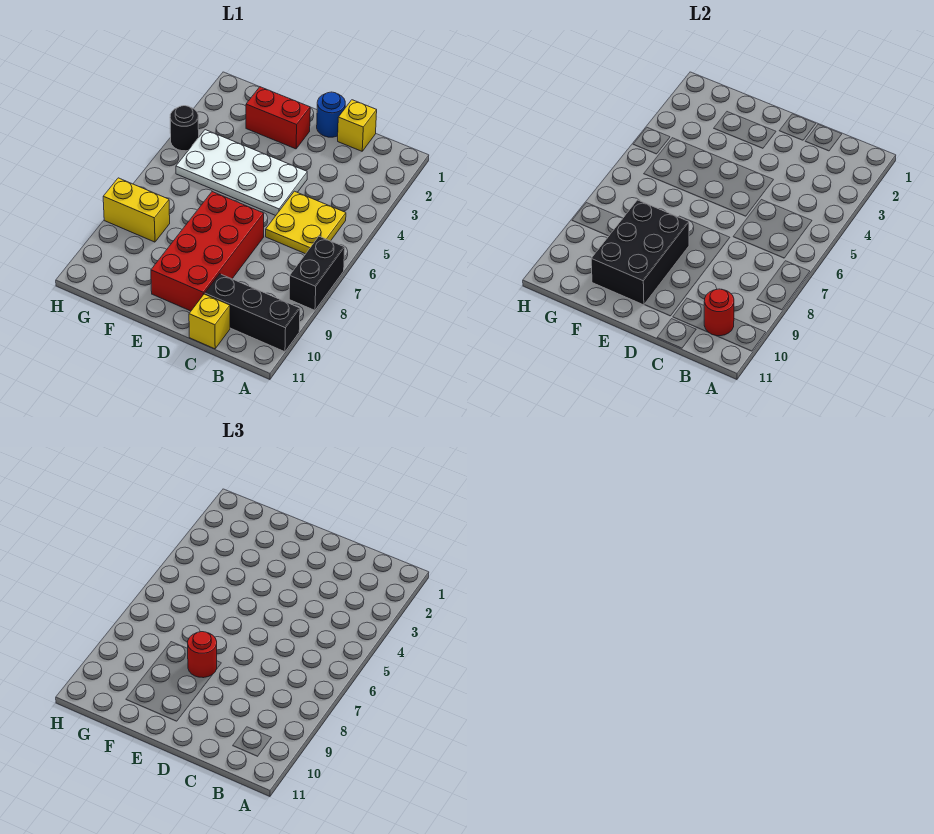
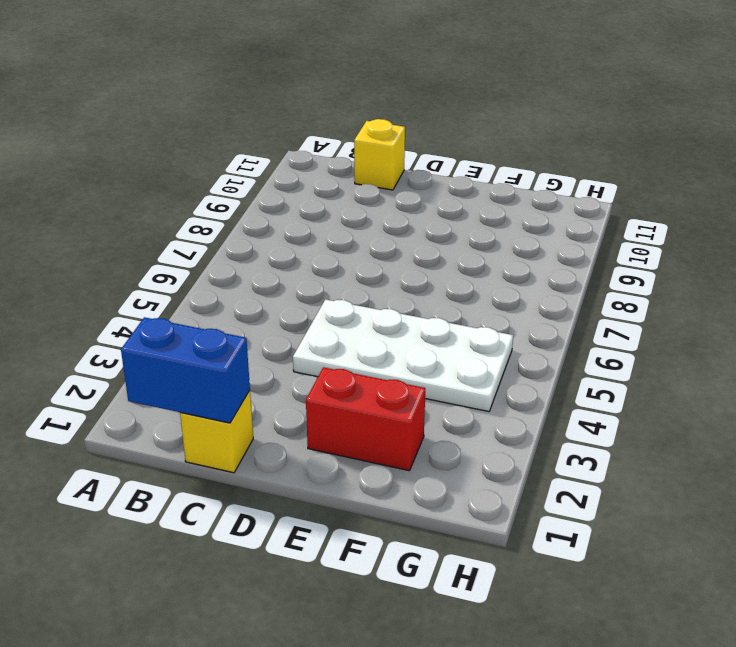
blue 1x2 brick [121,317,250,423] -> none
none -> black 1x2 brick [289,236,345,310]
none -> black 1x3 brick [205,274,300,352]
none -> yellow 2x2 plate [266,191,346,254]

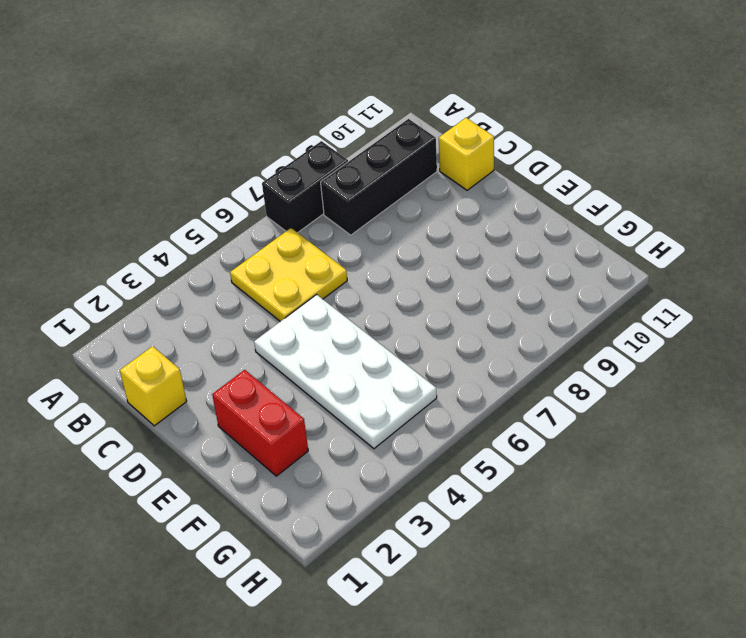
black 1x3 brick [321,119,437,235] -> black 1x3 brick turned to [205,274,300,352]
none -> blue 1x1 round brick [317,92,345,137]
none -> red 2x4 brick [151,192,264,311]
none -> yellow 1x2 brick [103,178,170,242]

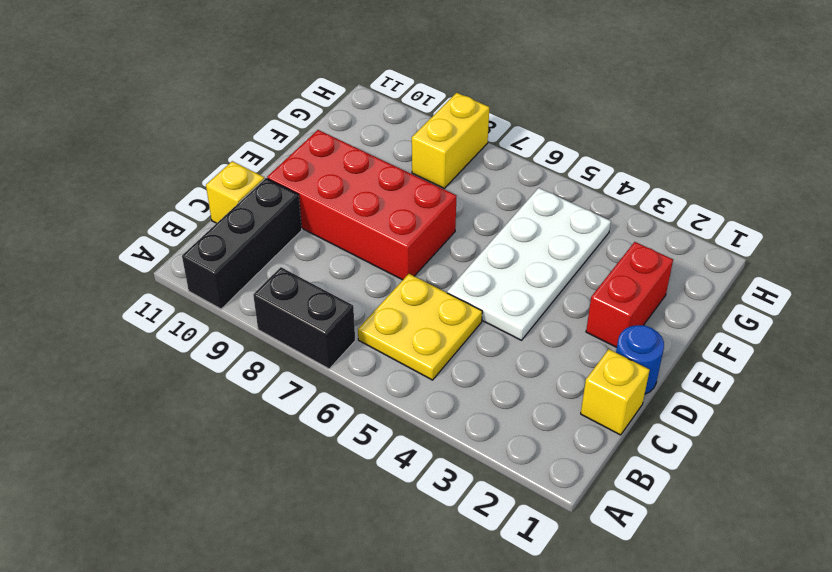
none -> black 1x1 round brick [170,106,199,151]
none -> red 1x1 round brick [704,289,734,336]
none -> black 2x3 brick [591,200,689,305]

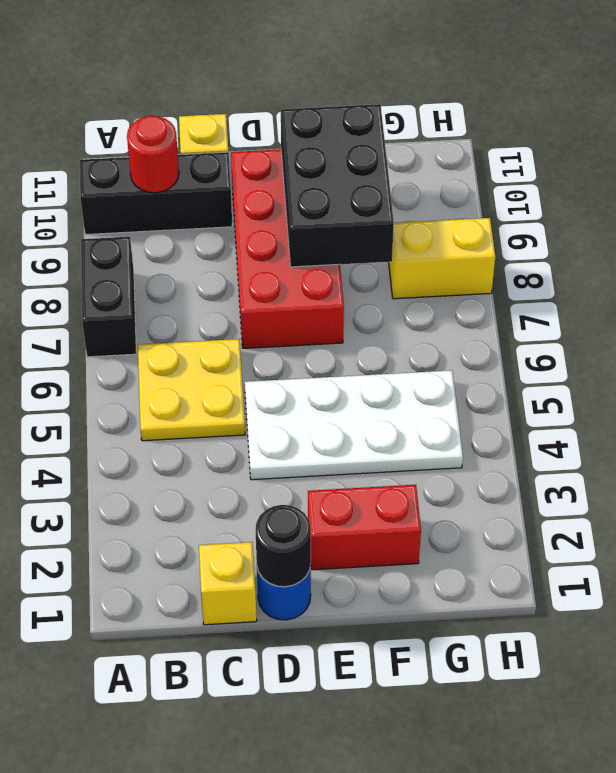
black 1x1 round brick [255,505,311,587] -> black 1x1 round brick moved to [170,106,199,151]
none -> red 1x1 round brick [188,632,217,678]

